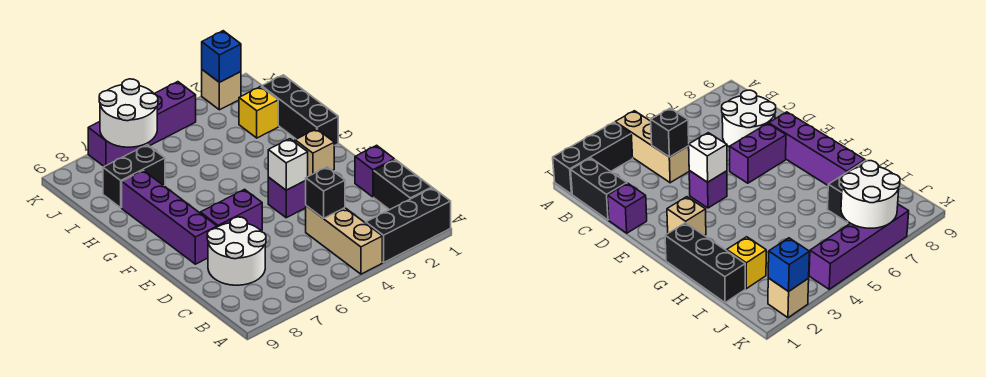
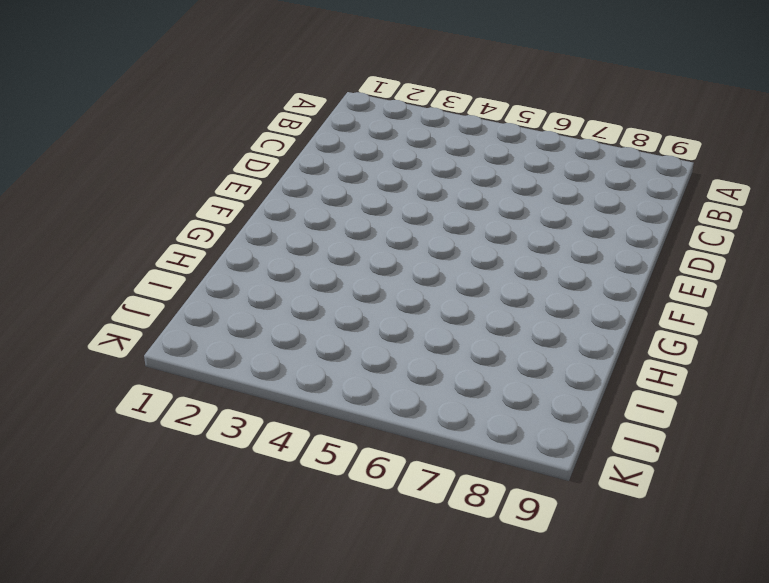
none -> black 1x3 brick [366,188,451,262]
none -> tan 1x3 brick [306,206,382,274]
none -> black 1x2 brick [374,160,432,210]

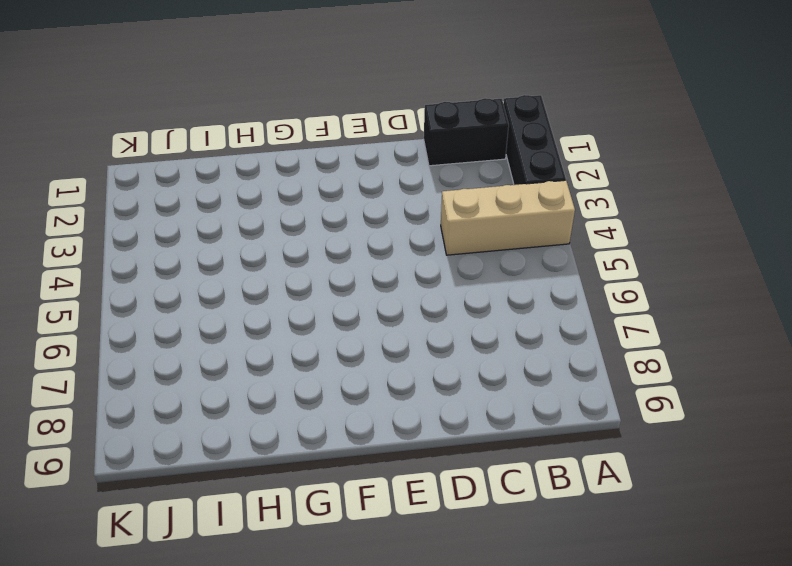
none -> white 2x2 round brick [207,217,266,285]
none -> purple 1x1 brick [355,145,394,197]
none -> purple 1x1 brick [268,177,306,218]

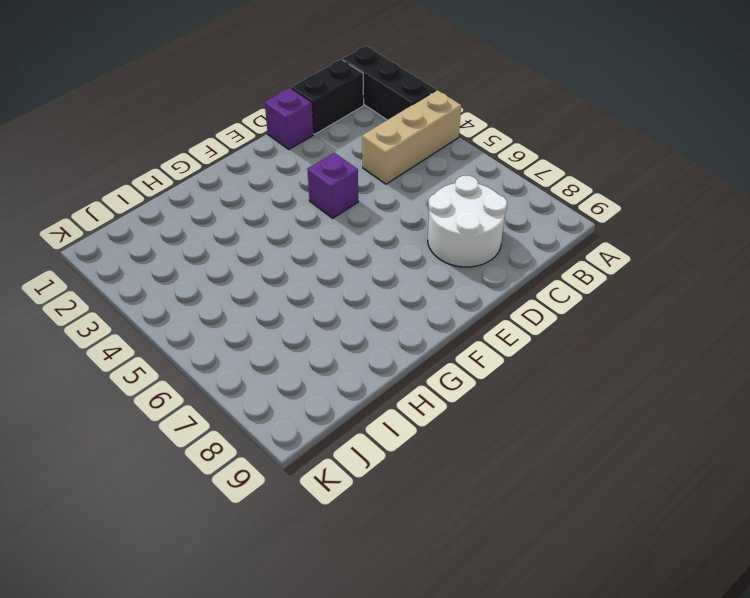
none -> purple 1x2 brick [200,189,262,231]
none -> purple 1x4 brick [122,170,217,264]
none -> tan 1x1 brick [295,129,334,176]

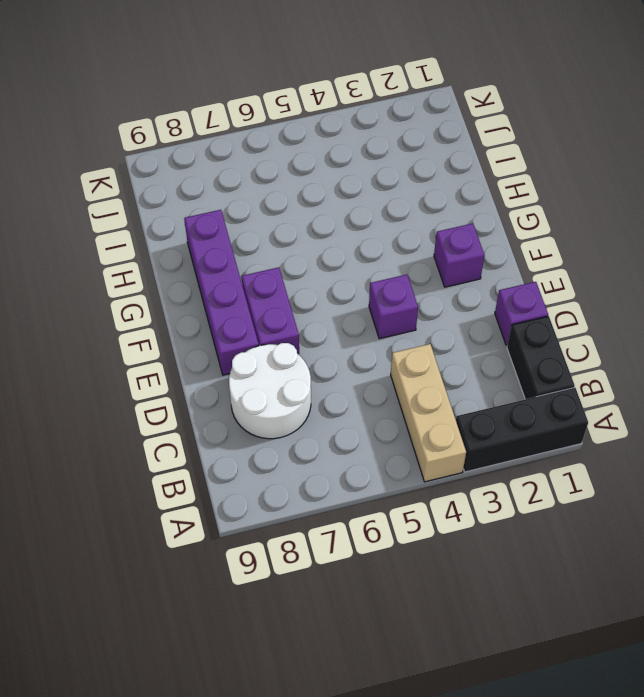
purple 1x2 brick [242,267,299,355] -> purple 1x2 brick turned to [200,189,262,231]
purple 1x1 brick [434,223,484,287] -> tan 1x1 brick [295,129,334,176]
none -> black 1x3 brick [262,75,338,146]
none -> yellow 1x1 brick [239,87,278,138]
none -> black 1x2 brick [103,145,165,208]

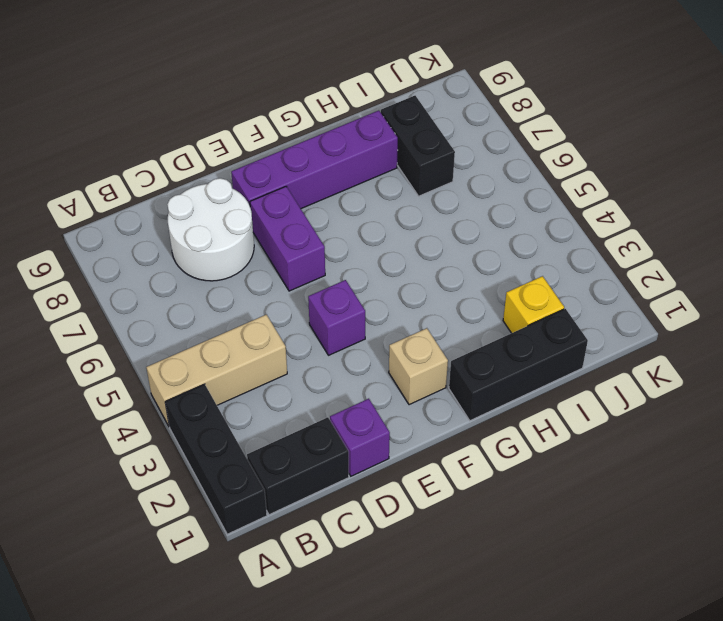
none -> tan 1x1 brick [202,70,241,110]
none -> purple 1x4 brick [88,82,196,166]
none -> black 1x1 brick [305,167,345,219]

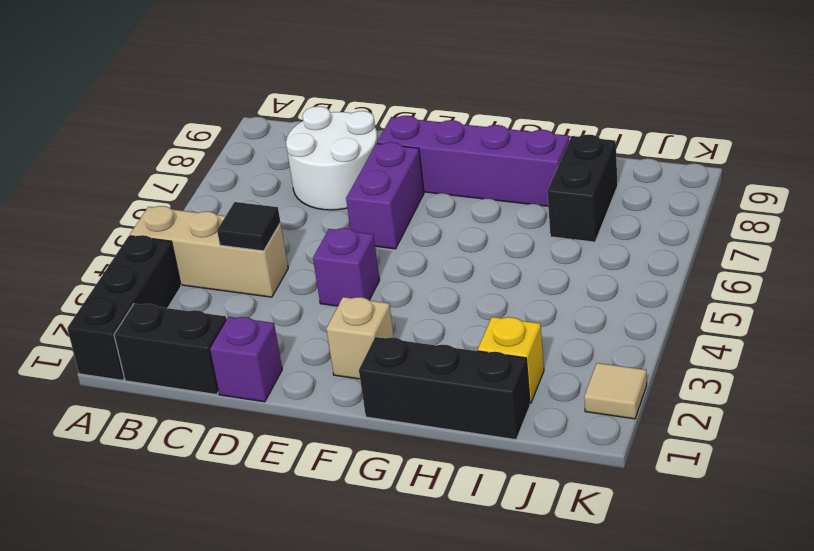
black 1x1 tile [217,202,280,251] -> black 1x1 brick [305,167,345,219]
tan 1x1 tile [584,363,647,419] -> tan 1x1 brick [202,70,241,110]
none -> purple 1x4 brick [88,82,196,166]
none -> white 1x1 brick [268,139,308,190]
none -> white 2x2 round brick [99,79,158,147]

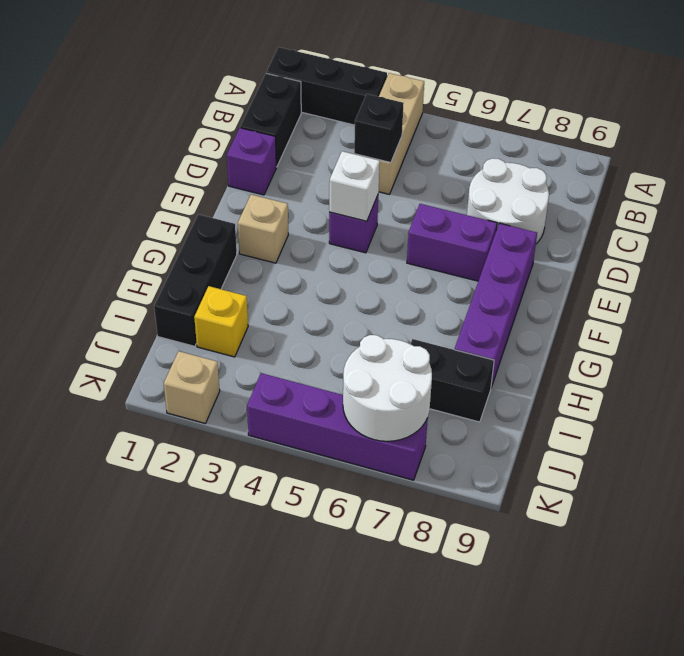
none -> blue 1x1 brick [202,31,241,82]

